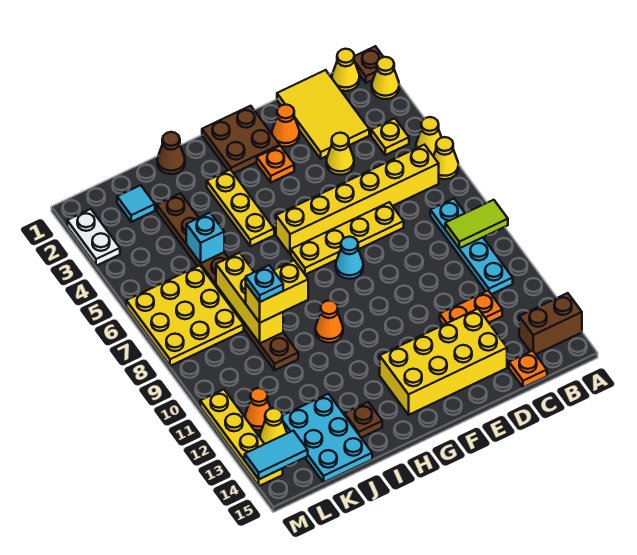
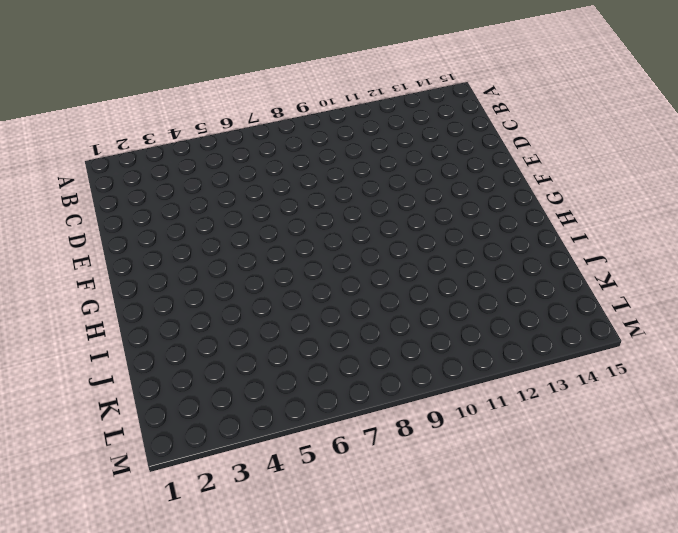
none -> brown 1x1 plate [354,46,383,83]
none -> yellow 1x1 cone [372,57,399,99]
none -> yellow 1x1 cone [416,117,442,156]
none -> yellow 1x1 cone [433,137,458,179]

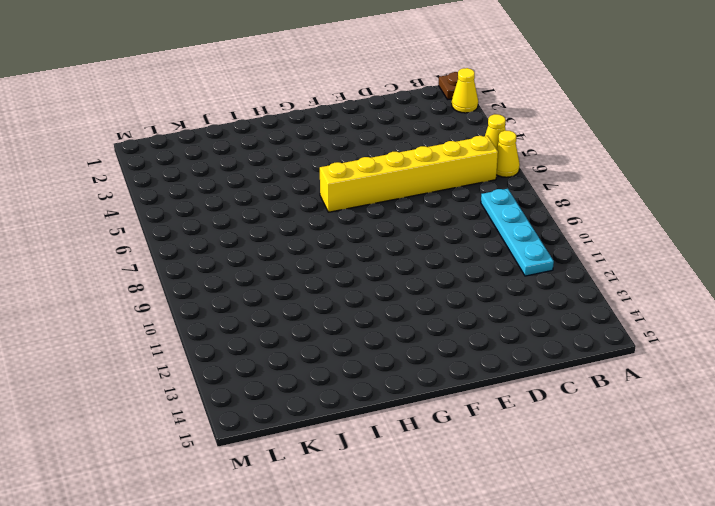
none -> brown 1x2 brick [519,293,582,354]
none -> yellow 1x1 cone [332,49,360,91]
none -> yellow 1x1 plate [371,118,409,155]
none -> yellow 2x3 tile [277,70,369,159]

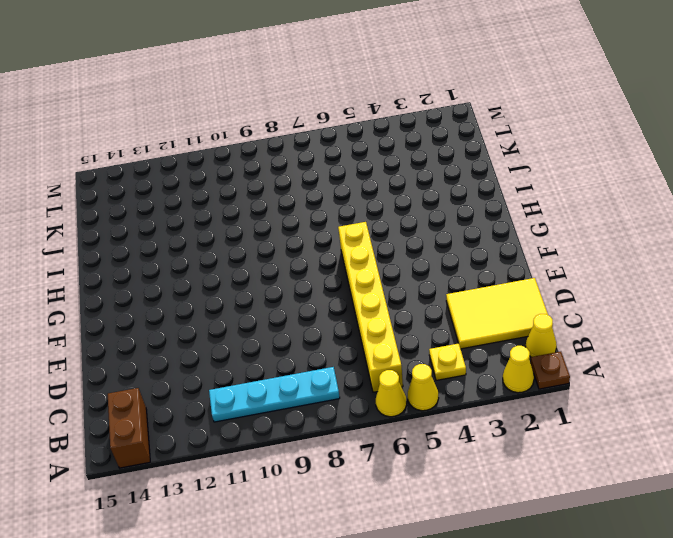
none -> orange 1x2 plate [440,291,502,325]
none -> orange 1x1 plate [509,351,547,387]
none -> yellow 1x1 cone [327,133,354,175]
none -> yellow 1x4 plate [291,202,404,275]

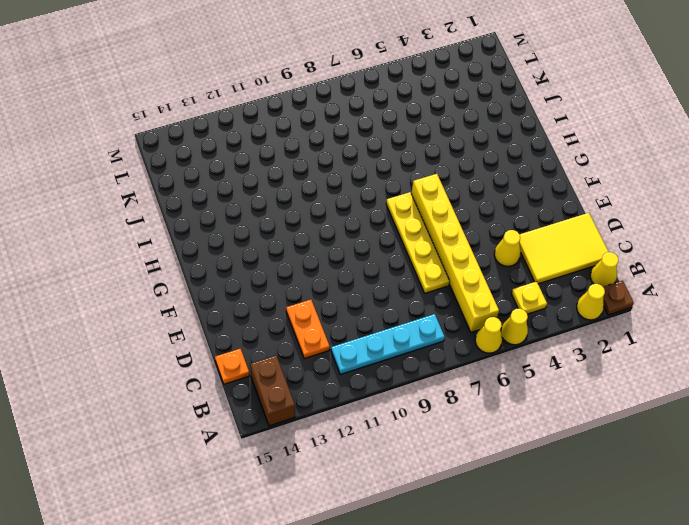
none -> yellow 2x4 brick [380,309,507,415]
none -> orange 1x1 cone [272,104,299,147]
none -> brown 2x2 plate [202,106,280,173]
none -> orange 1x1 plate [257,146,294,182]

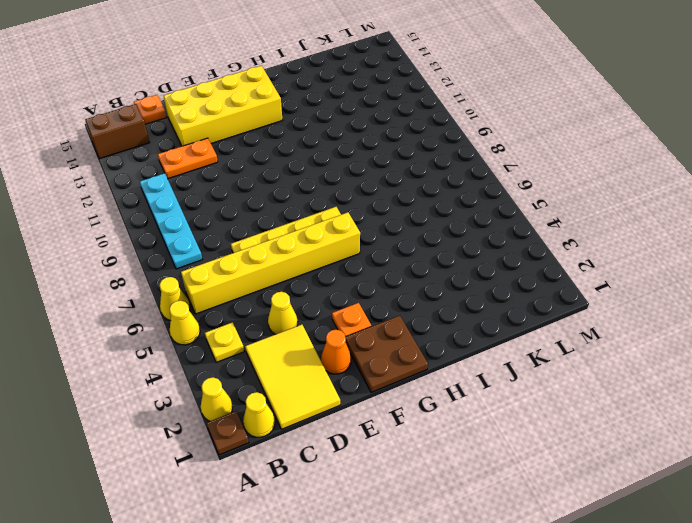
none -> cyan 1x1 cone [336,237,363,279]
none -> yellow 1x3 plate [207,170,274,246]
none -> orange 1x1 cone [315,301,343,343]
none -> brown 1x1 cone [157,132,185,174]

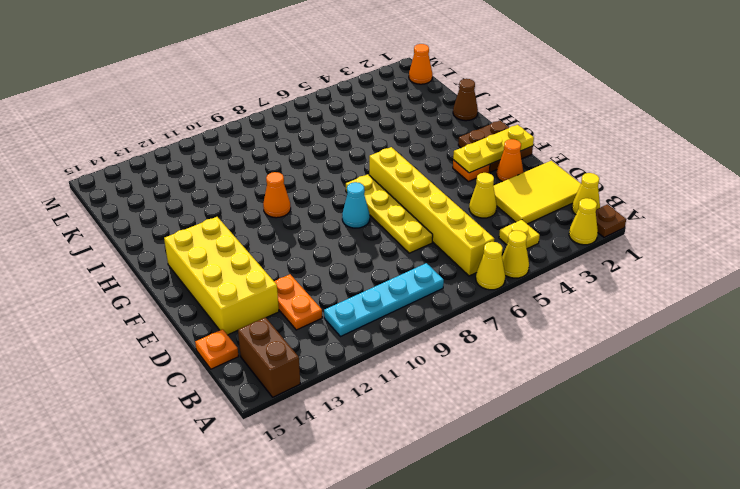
yellow 1x3 plate [453,125,534,173] -> yellow 1x3 plate moved to [207,170,274,246]
orange 1x1 cone [409,44,432,84] -> orange 1x1 cone moved to [245,388,271,430]
none -> brown 1x1 plate [345,402,382,437]
none -> brown 1x8 plate [157,193,298,370]
none -> cyan 2x3 plate [282,394,372,482]
none -> cyan 1x1 tile [117,185,155,222]

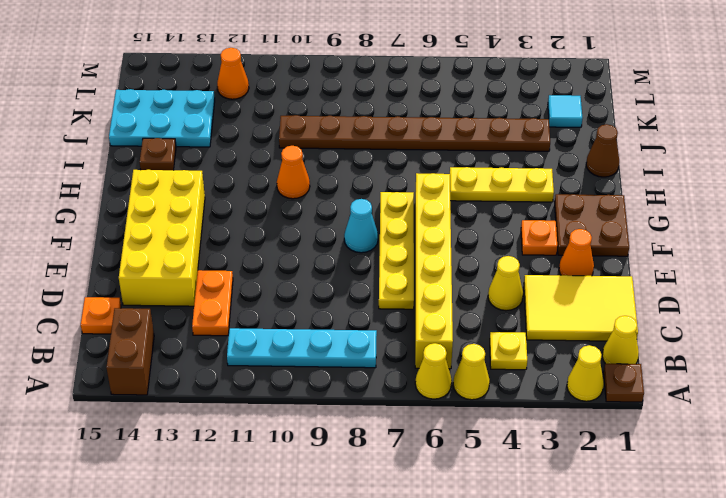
none -> yellow 3x3 plate [126,265,244,366]
none -> yellow 1x1 cone [260,408,287,444]
none -> white 1x2 plate [67,209,120,266]
none -> yellow 1x4 plate [200,389,283,486]

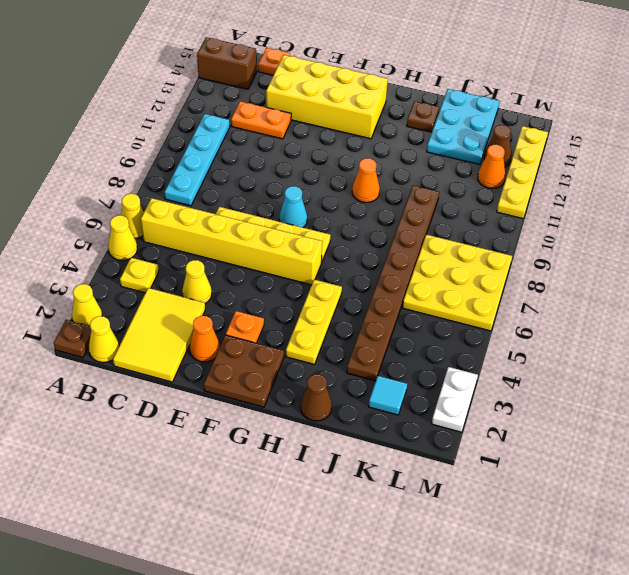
brown 1x1 cone [484,125,512,167] -> yellow 1x1 cone [260,408,287,444]
none -> lime 1x2 tile [445,200,508,248]
none -> cyan 1x1 brick [186,213,224,263]
none -> yellow 1x3 brick [216,253,283,343]
none -> cyan 1x2 tile [245,431,308,479]

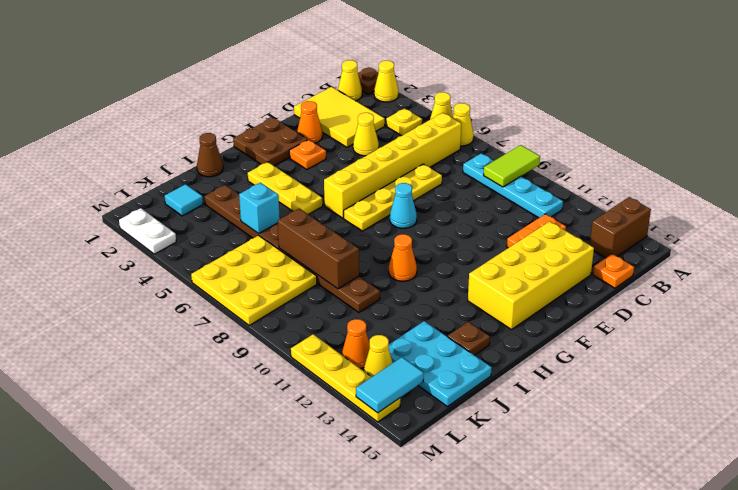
brown 1x3 brick [278,209,359,289] -> yellow 1x3 brick [216,253,283,343]
none -> yellow 1x2 brick [246,260,308,323]
none -> cyan 1x1 plate [246,265,283,302]

